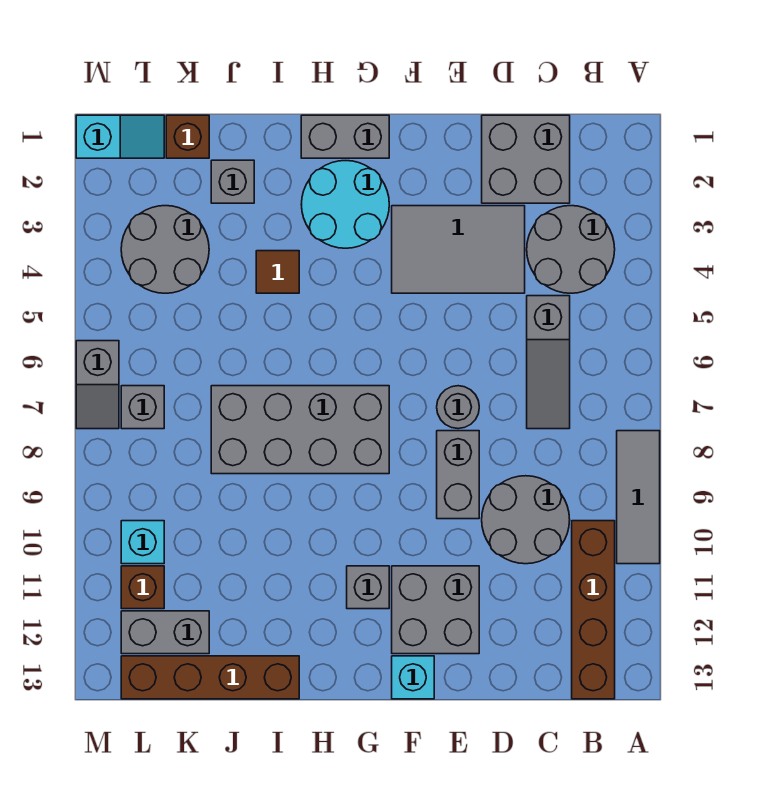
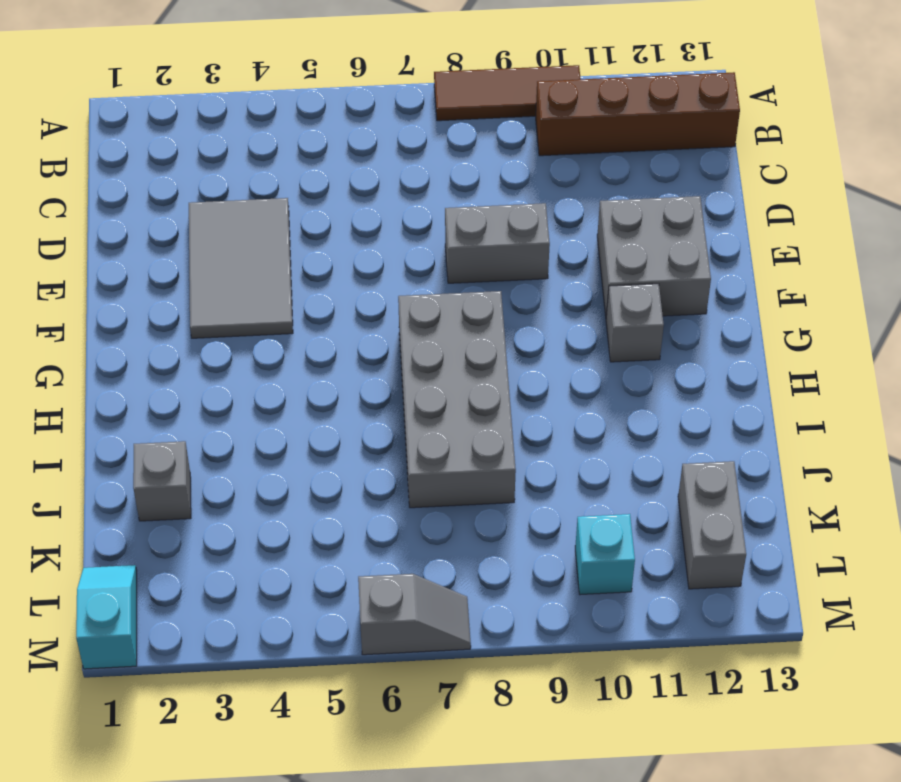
brown 1x3 tile [434,65,581,121] -> grey 1x3 tile [617,431,660,564]
none -> grey 2x2 round brick [527,206,615,293]
none -> grey 2x2 brick [482,115,570,203]
none -> grey 1x3 slope [527,296,570,429]

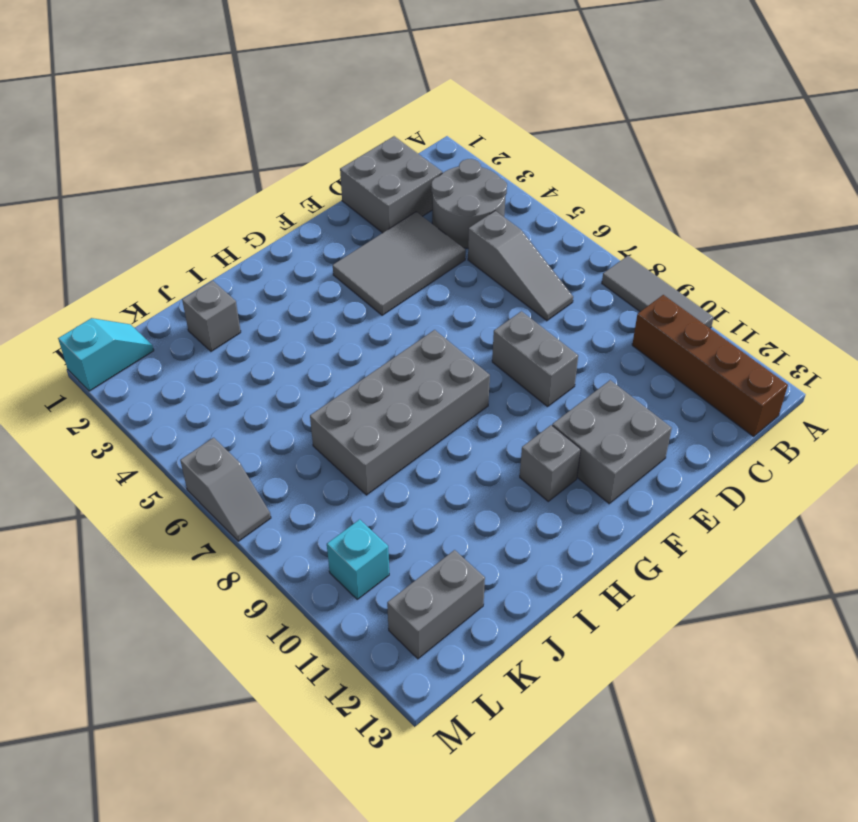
none -> grey 2x2 round brick [482,476,570,564]
none -> grey 1x1 round brick [437,386,479,429]
none -> cyan 1x1 brick [392,656,434,699]

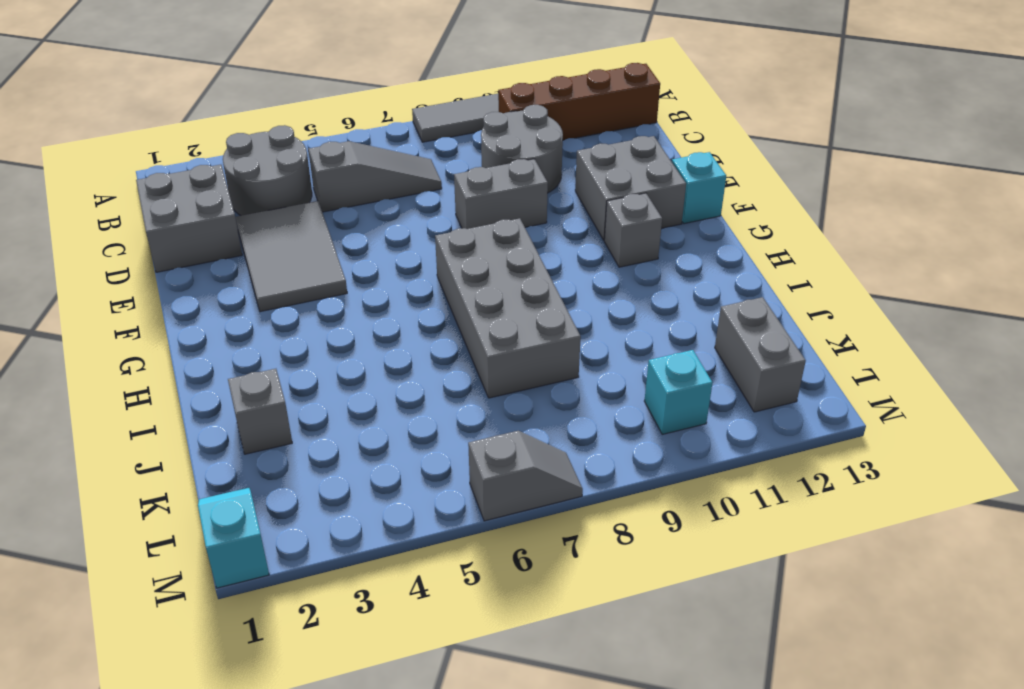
none -> grey 1x1 round brick [437,386,479,429]
none -> grey 1x2 brick [301,115,389,158]
none -> cyan 2x2 round brick [301,161,389,248]

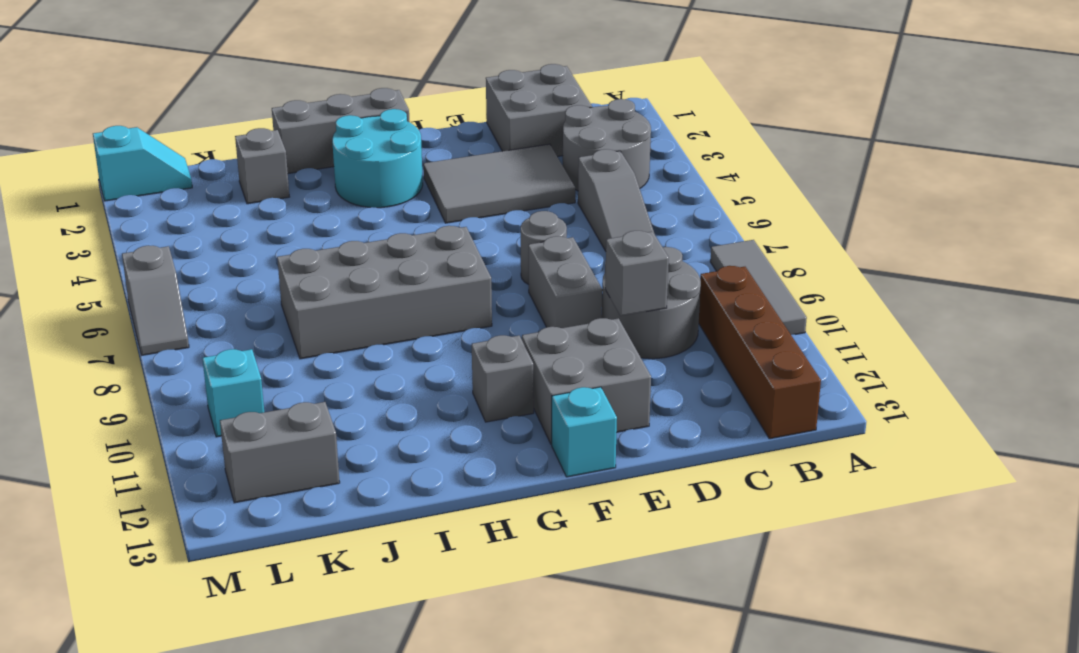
grey 1x1 brick [605,231,669,316] -> grey 1x1 brick moved to [121,386,164,429]
grey 1x3 brick [272,88,410,174] -> grey 1x2 brick [301,115,389,158]
none -> brown 1x1 tile [256,251,299,293]
none -> brown 1x4 brick [121,656,299,699]
none -> brown 1x1 brick [166,115,209,158]

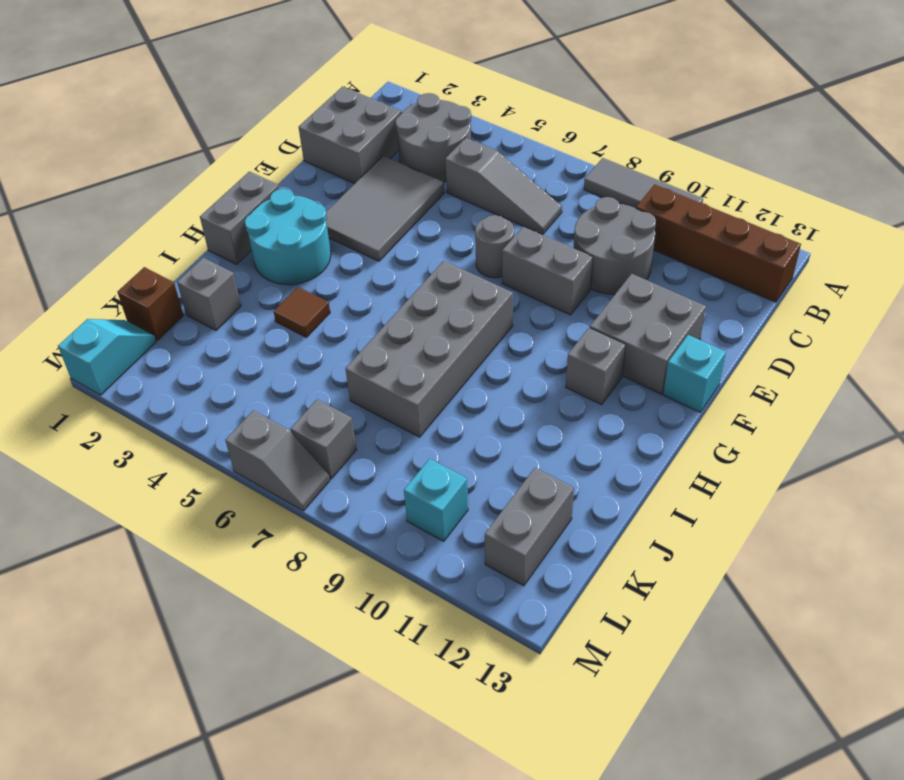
none -> brown 1x4 brick [121,656,299,699]
none -> grey 2x2 round brick [121,206,209,293]
none -> brown 1x1 brick [121,566,164,609]

